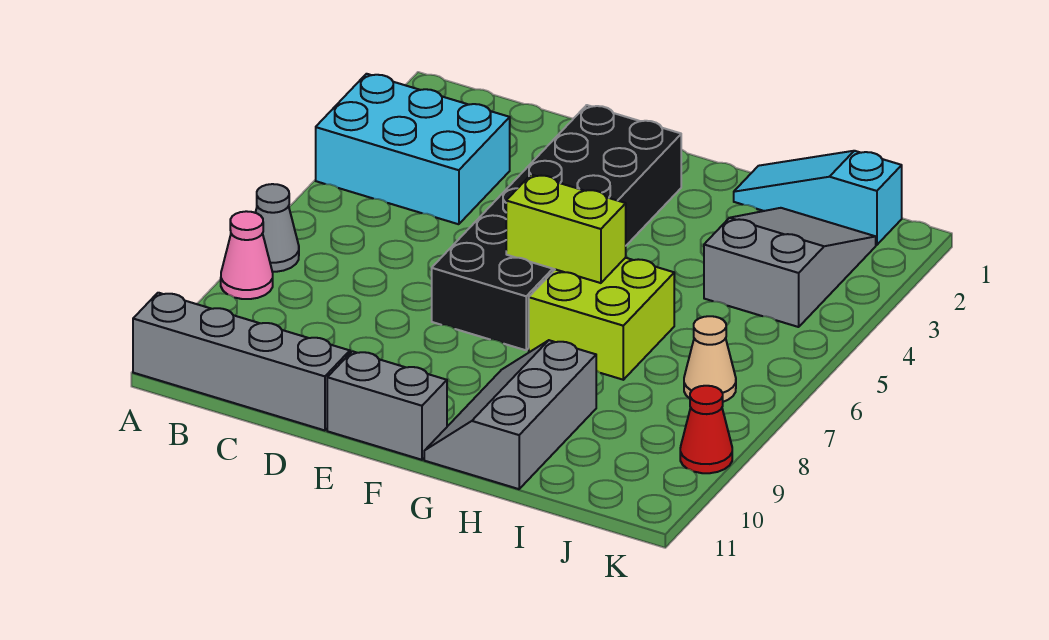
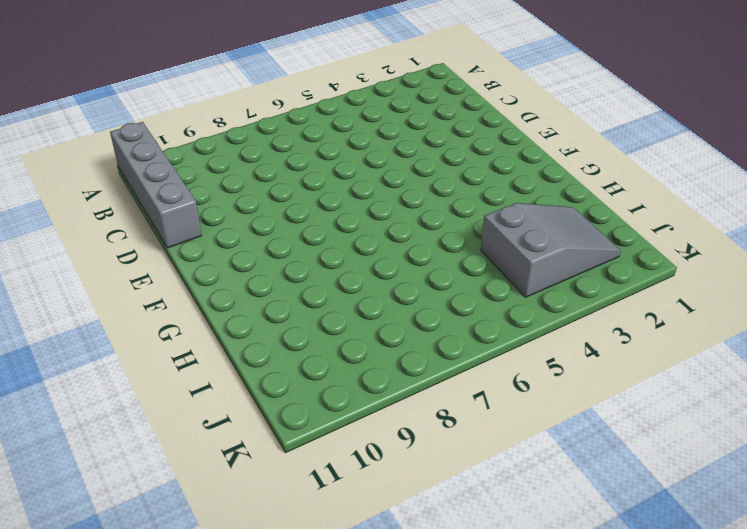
none -> cyan 2x3 brick [316,74,510,224]
none -> grey 1x1 cone [255,184,299,272]
none -> pink 1x1 cone [221,211,273,299]

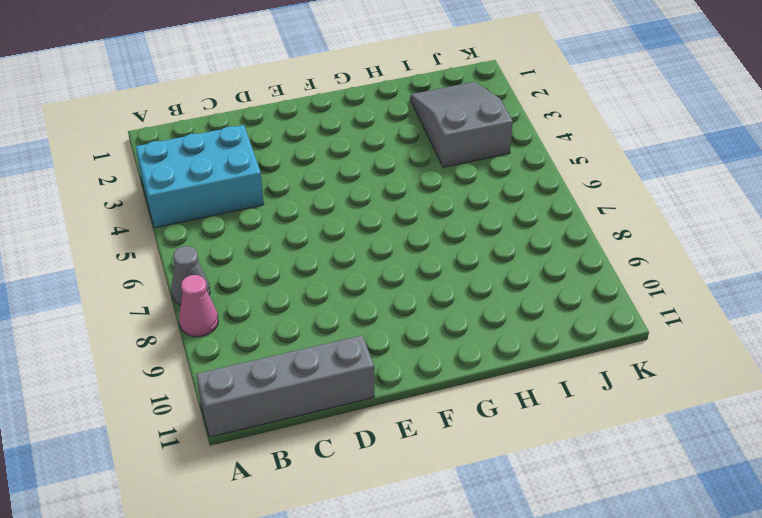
none -> black 2x6 brick [432,105,681,350]
none -> grey 1x2 brick [327,351,447,460]
none -> lime 2x2 brick [529,258,674,380]

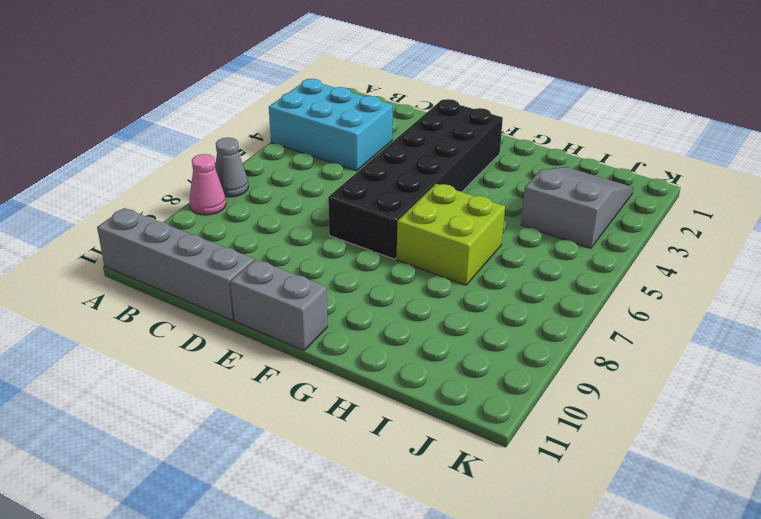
none -> grey 2x3 slope [424,340,596,489]
none -> cyan 1x3 slope [734,151,902,245]
none -> tan 1x1 cone [684,316,736,402]

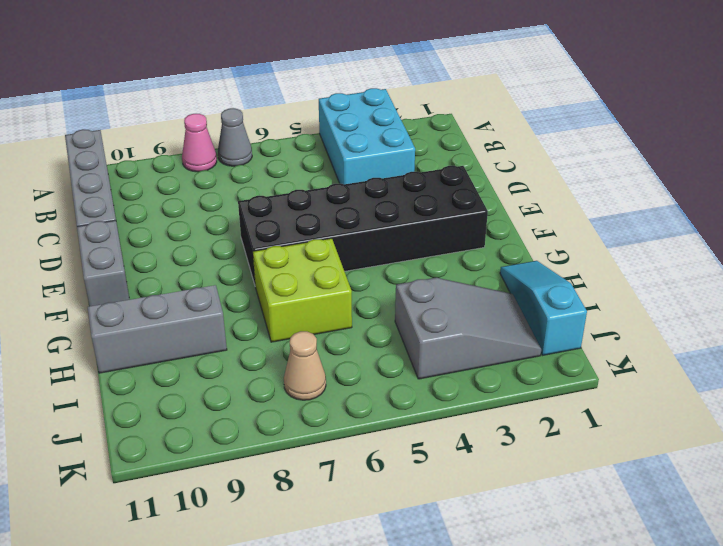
none -> red 1x1 cone [680,386,732,473]
none -> lime 1x2 brick [506,175,626,283]

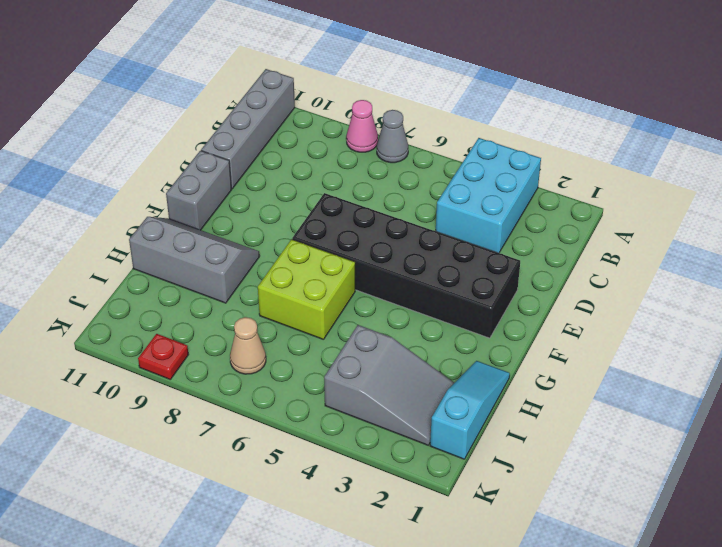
red 1x1 plate [138,334,189,379] -> red 1x1 cone [680,386,732,473]
none -> lime 1x2 brick [506,175,626,283]

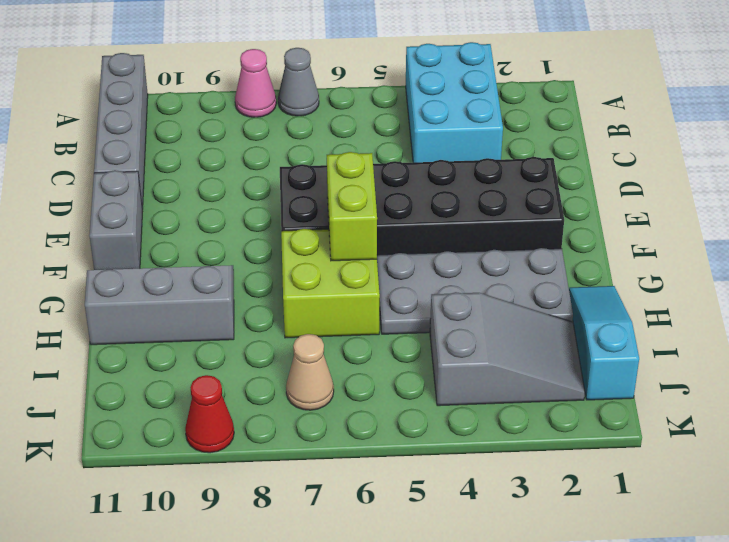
grey 2x4 plate [377,248,573,334] -> none

